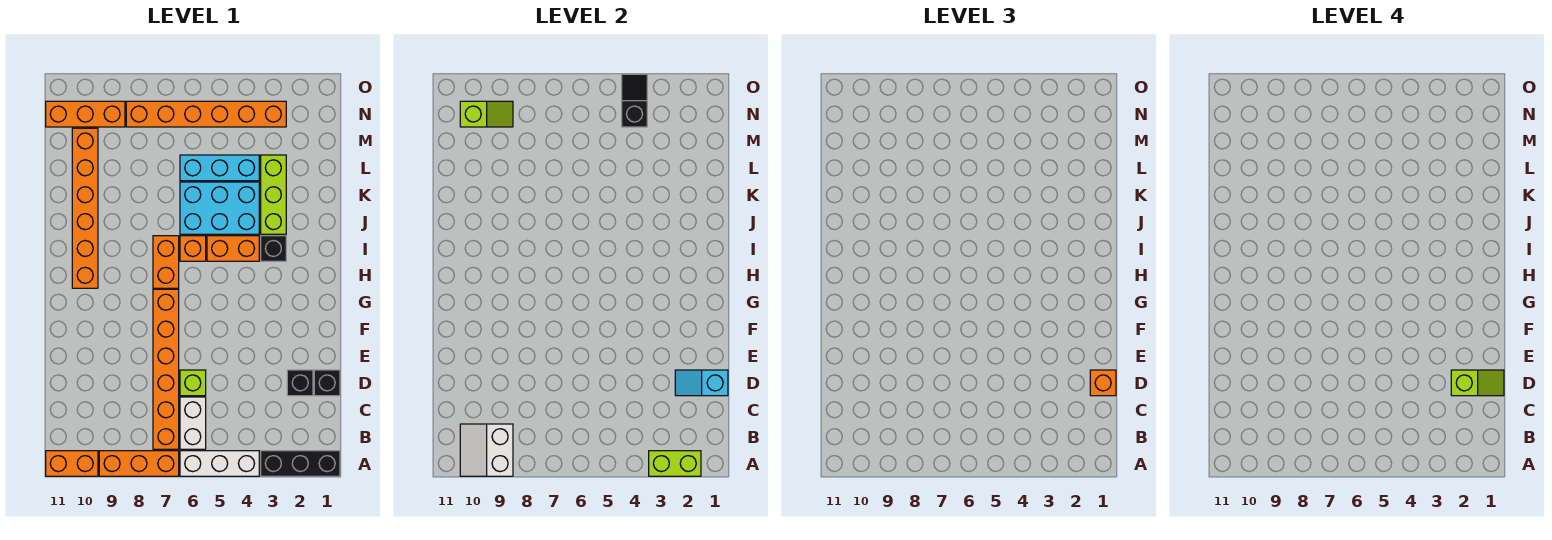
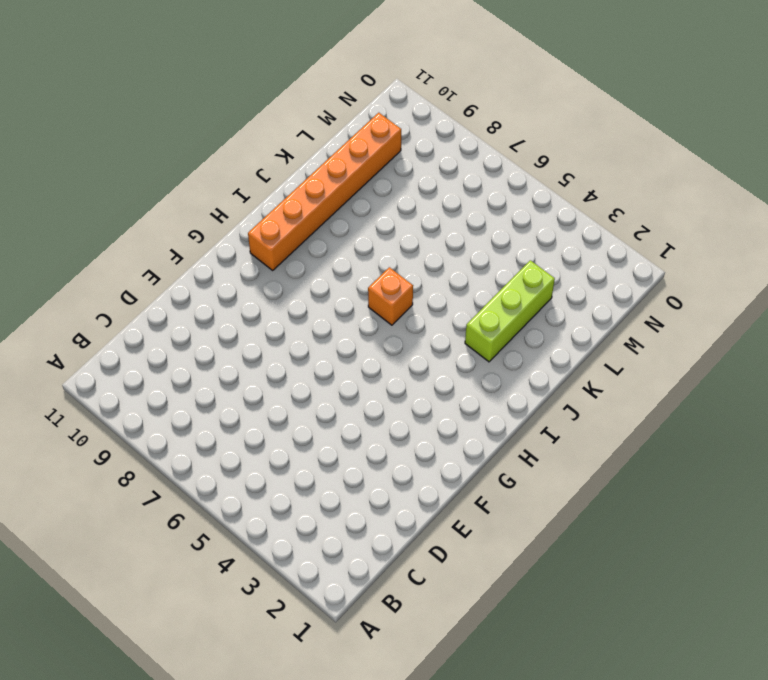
none -> black 1x3 brick [261,451,340,476]
none -> white 1x3 brick [180,451,259,476]
none -> orange 1x3 brick [99,451,179,476]

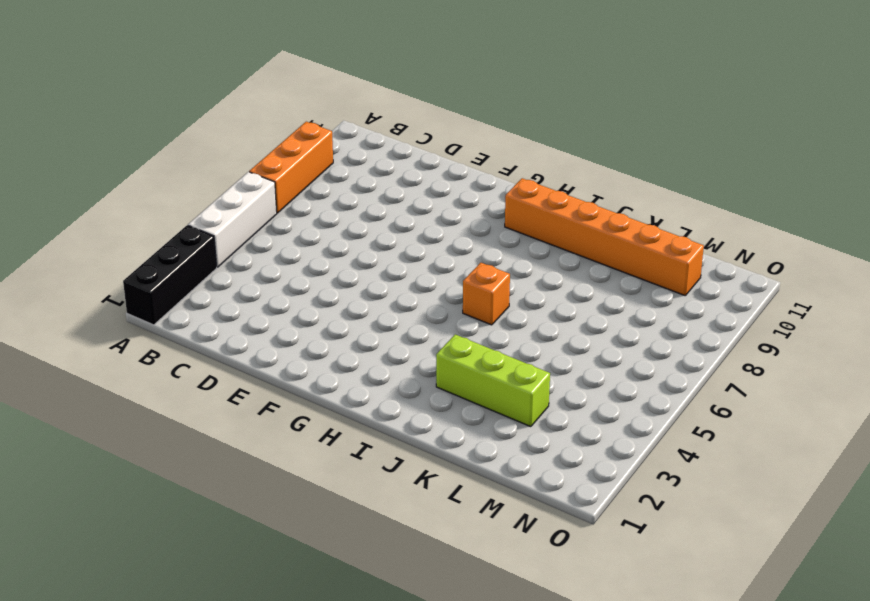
none -> orange 1x2 brick [46,451,98,476]
none -> white 1x2 brick [180,397,206,449]
none -> orange 1x6 brick [153,289,179,449]

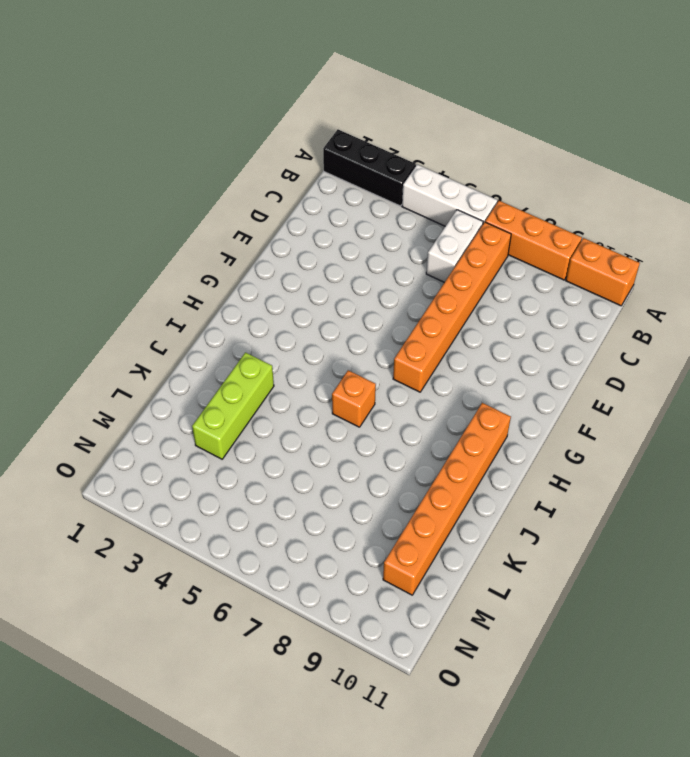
none -> black 1x1 brick [314,370,340,396]
none -> black 1x1 brick [287,370,313,396]
none -> lime 1x1 brick [180,370,206,396]

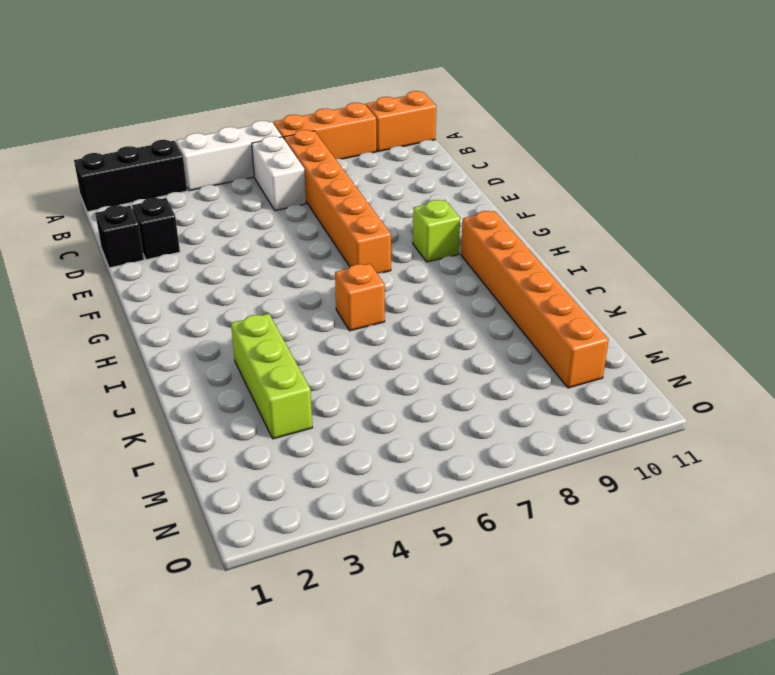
lime 1x1 brick [413,200,460,262] -> lime 1x1 brick moved to [180,370,206,396]
none -> orange 1x2 brick [153,236,179,288]
none -> black 1x1 brick [261,236,286,261]
none -> orange 1x2 brick [207,236,259,261]

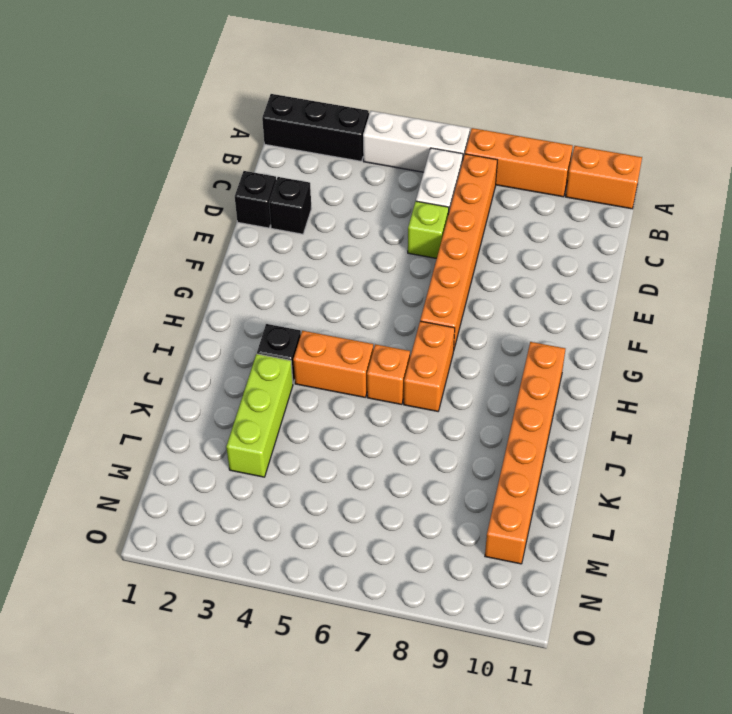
none -> cyan 2x3 brick [180,182,259,234]
none -> cyan 1x3 brick [180,155,259,181]
none -> orange 1x6 brick [126,101,286,127]

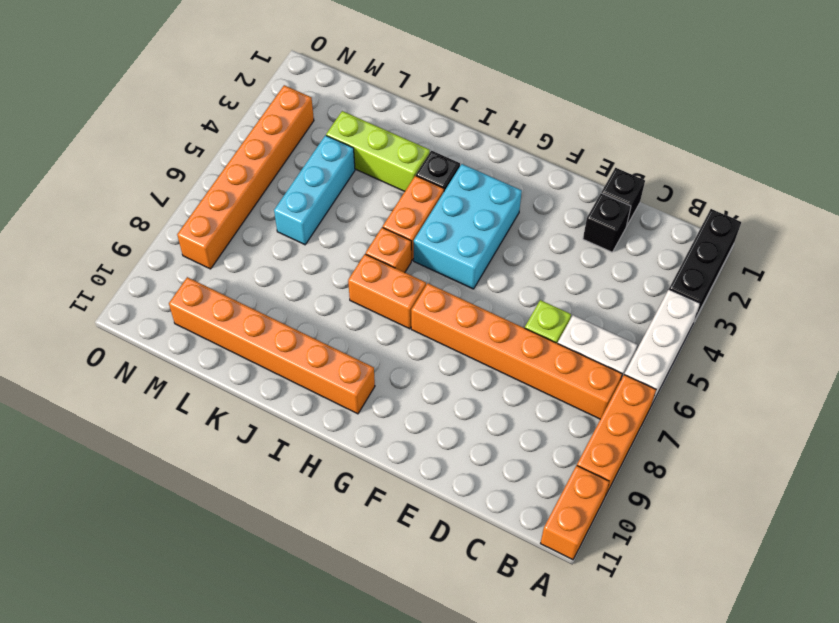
cyan 2x3 brick [414,164,522,289] -> cyan 2x3 brick moved to [180,182,259,234]
none -> orange 1x3 brick [46,101,125,127]
none -> lime 1x2 brick [649,451,701,476]
none -> white 2x2 slope [460,424,513,476]

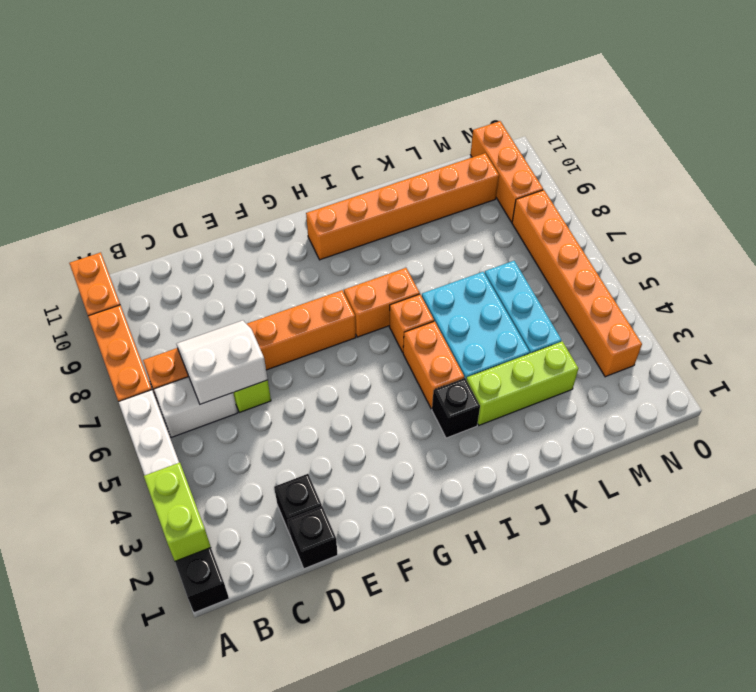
white 2x2 slope [177,320,268,404] -> white 2x2 slope moved to [460,424,513,476]
none -> cyan 1x2 slope [675,370,728,396]
none -> black 1x2 slope [622,74,647,127]
none -> lime 1x2 slope [460,101,513,127]

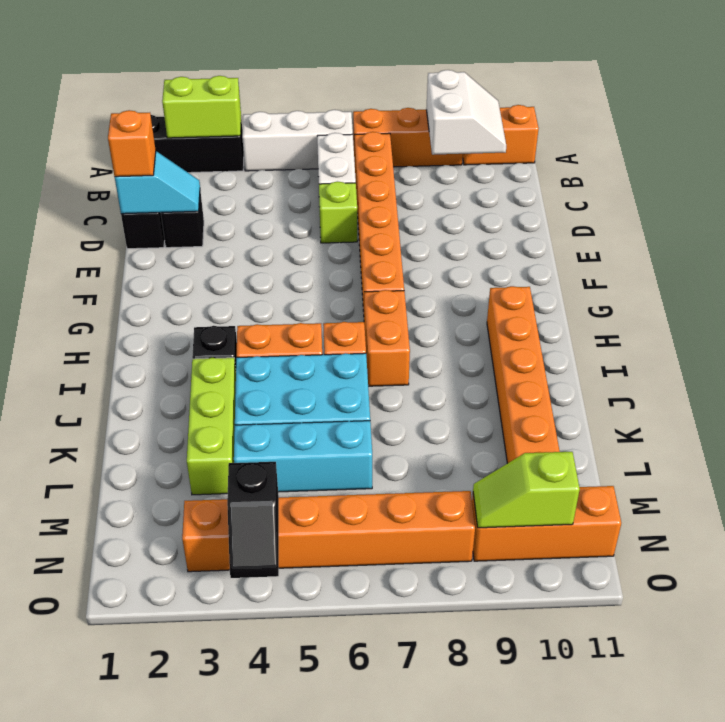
none -> lime 1x2 slope [1451,370,1504,396]

